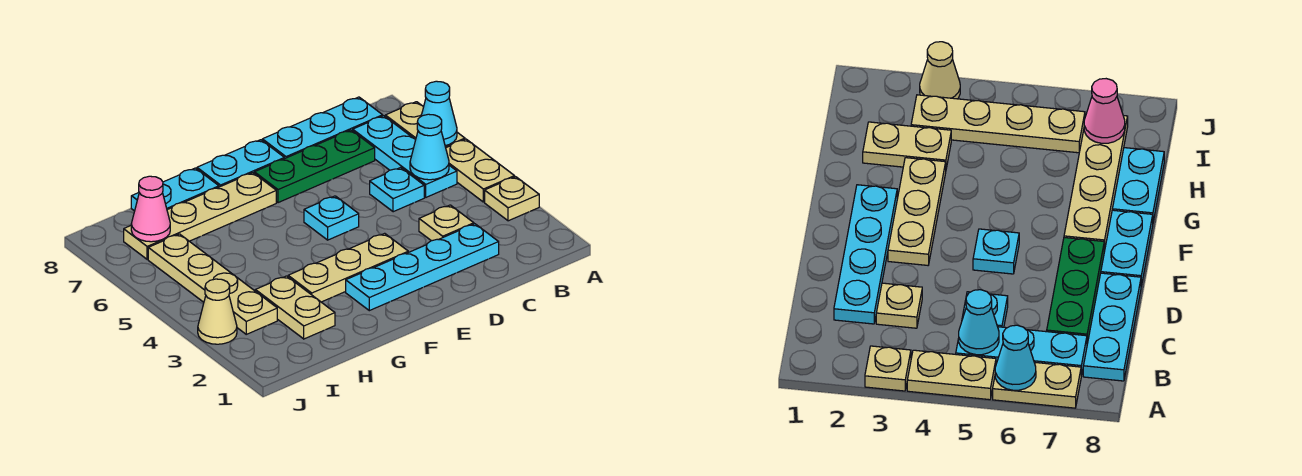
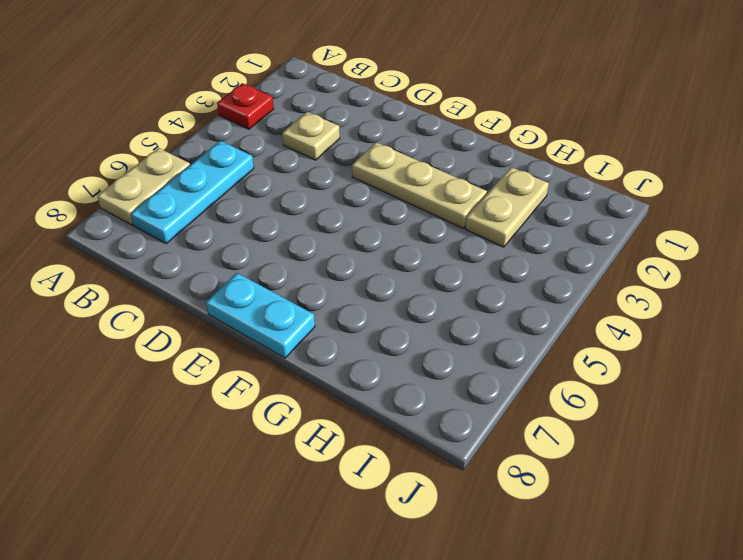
red 1x1 plate [217,83,274,129] -> tan 1x1 plate [485,177,539,221]
none -> tan 1x2 plate [446,139,515,202]
none -> cyan 1x3 plate [262,97,383,159]
none -> cyan 1x4 plate [346,224,499,311]

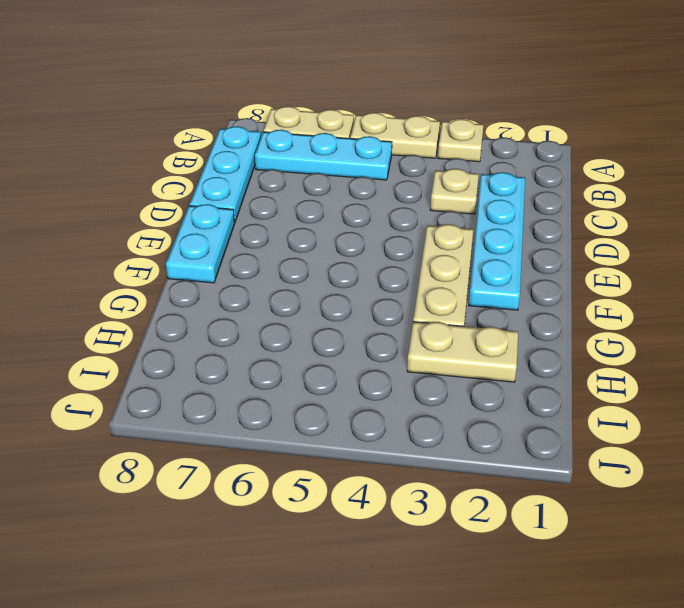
none -> cyan 1x1 plate [370,168,424,212]
none -> green 1x3 plate [254,130,375,203]
none -> cyan 1x1 plate [304,196,359,240]

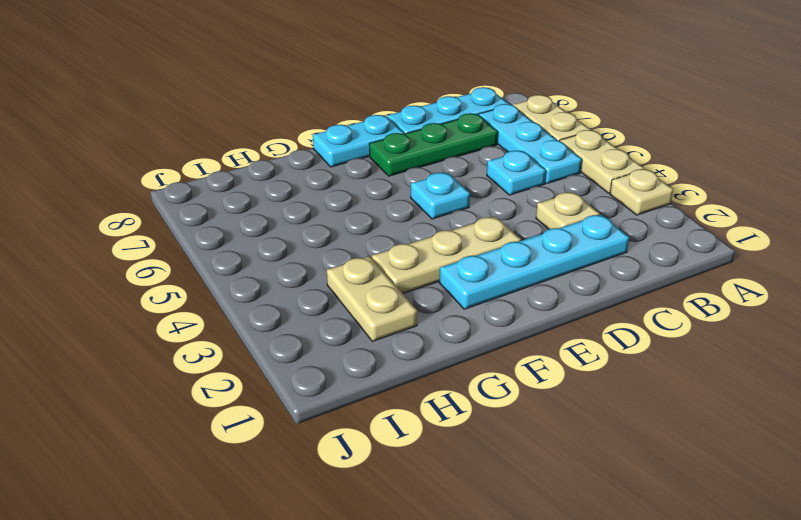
none -> tan 1x4 plate [124,173,276,259]
none -> cyan 1x2 plate [131,168,219,211]
none -> tan 1x4 plate [148,234,277,334]

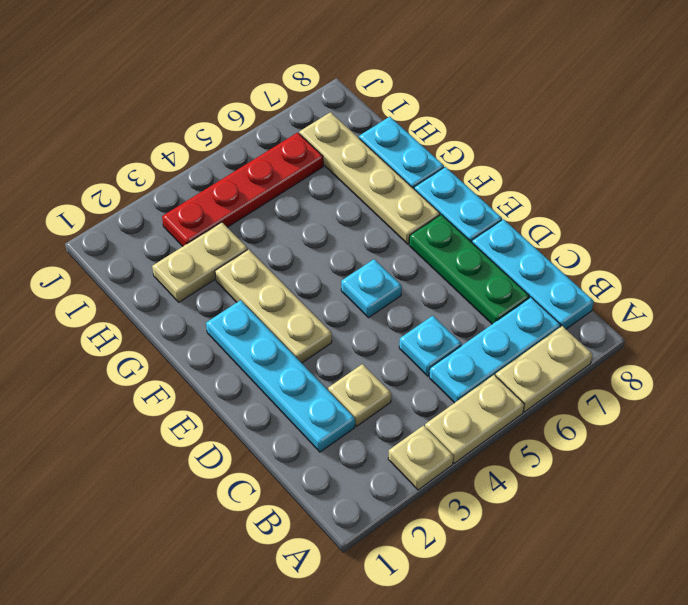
red 1x4 plate [162,133,323,246] -> tan 1x4 plate [148,234,277,334]
none -> tan 1x1 cone [198,279,237,344]
none -> cyan 1x1 cone [421,81,457,146]
none -> cyan 1x1 cone [410,114,449,180]

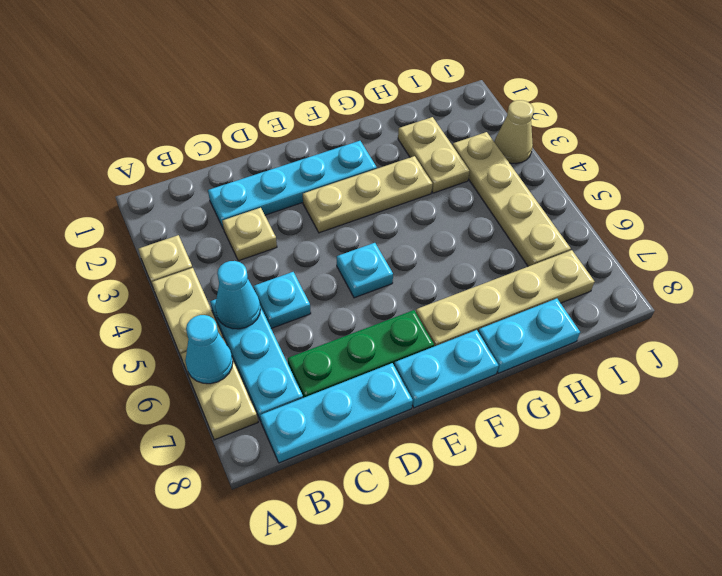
none -> pink 1x1 cone [131,176,170,242]

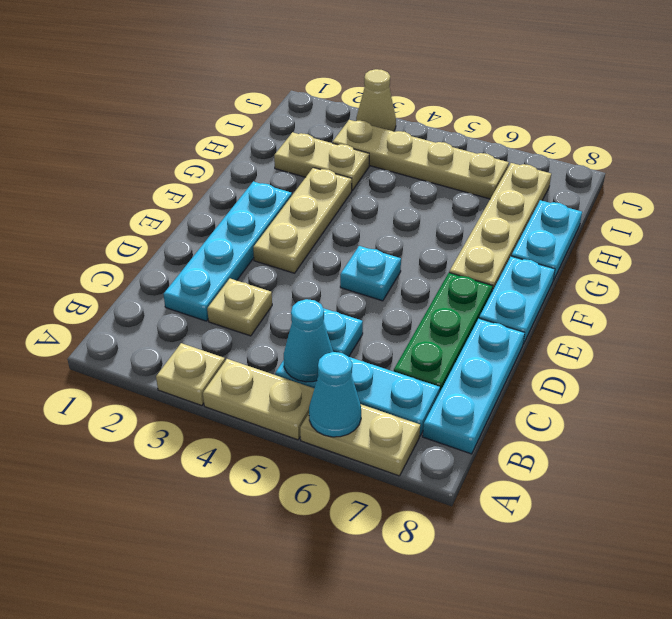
none -> pink 1x1 cone [131,176,170,242]

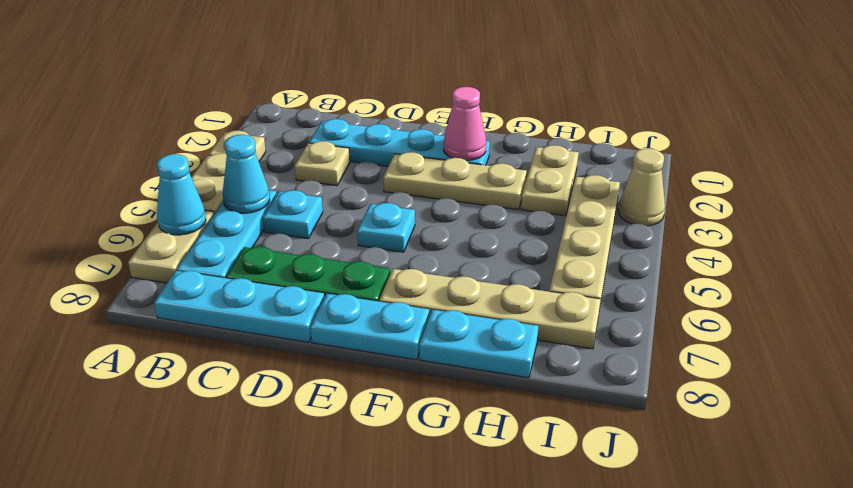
pink 1x1 cone [443,87,486,161] -> pink 1x1 cone moved to [131,176,170,242]

